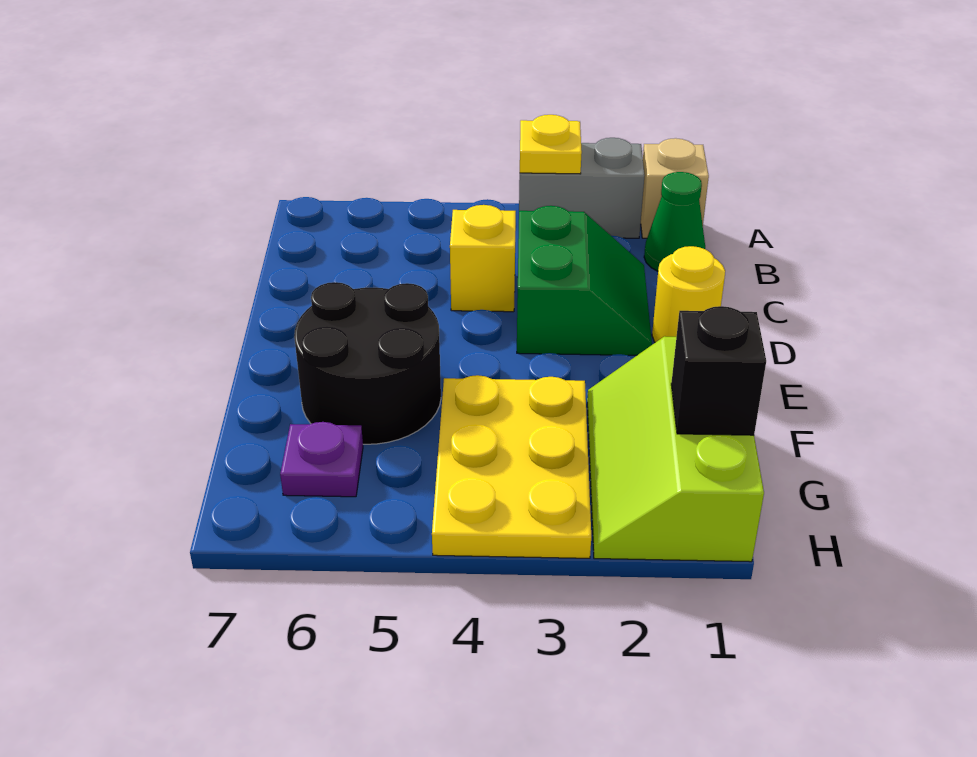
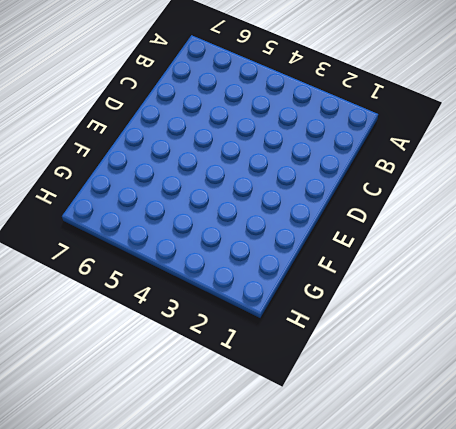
none -> tan 1x1 brick [641,138,709,238]
none -> grey 1x2 brick [519,138,645,238]
none -> green 1x1 cone [644,172,705,271]

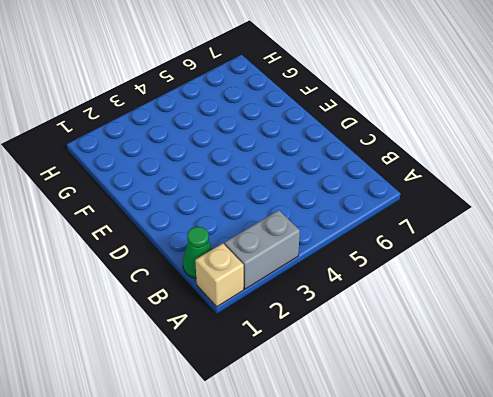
none -> green 2x2 slope [517,206,652,355]
none -> yellow 1x1 brick [450,205,516,312]
none -> yellow 1x1 round brick [652,246,725,342]

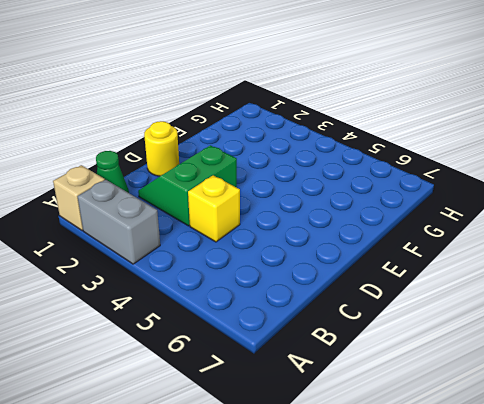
none -> black 2x2 round brick [294,282,441,444]
none -> lime 2x3 slope [587,336,764,562]
none -> yellow 2x3 plate [432,375,591,558]

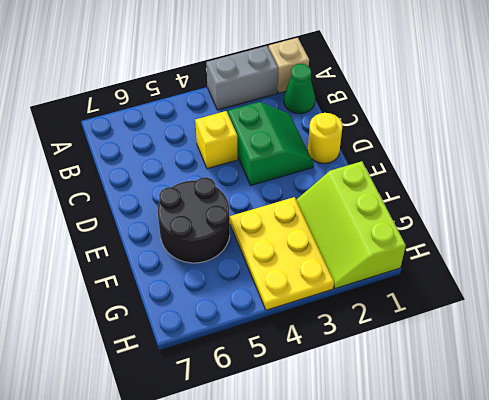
none -> purple 1x1 plate [280,422,363,497]
none -> yellow 1x1 plate [520,115,582,174]
none -> black 1x1 brick [671,306,766,435]

